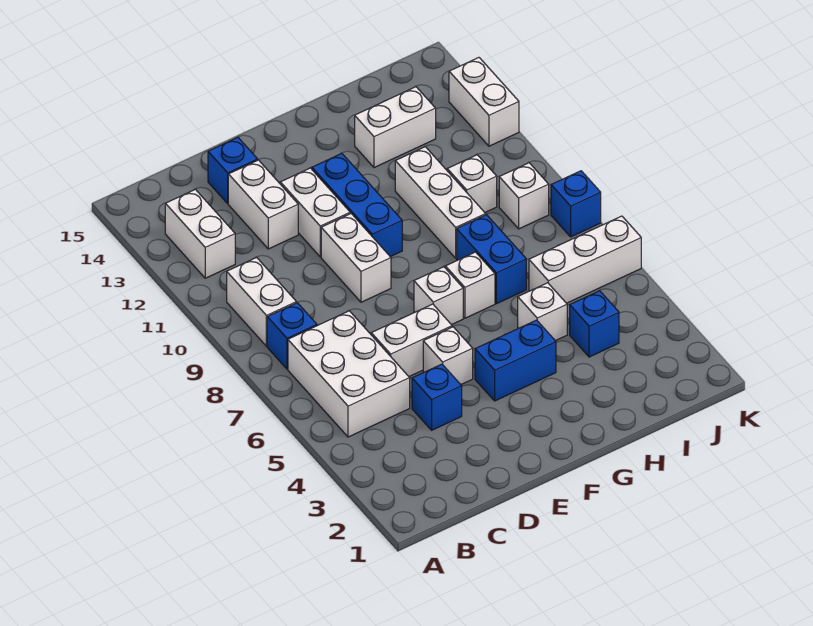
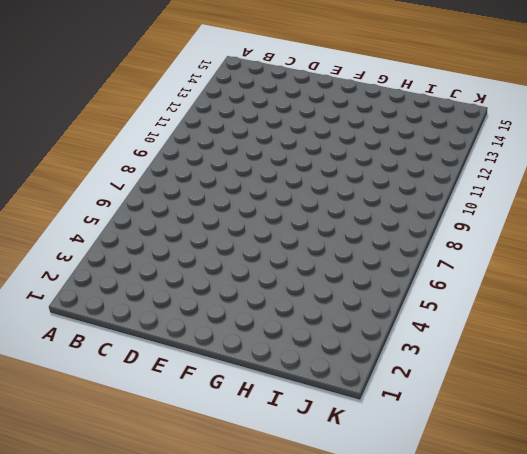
none -> white 2x3 brick [288,311,410,437]
none -> blue 1x1 brick [267,303,317,369]
none -> white 1x2 brick [227,258,296,346]

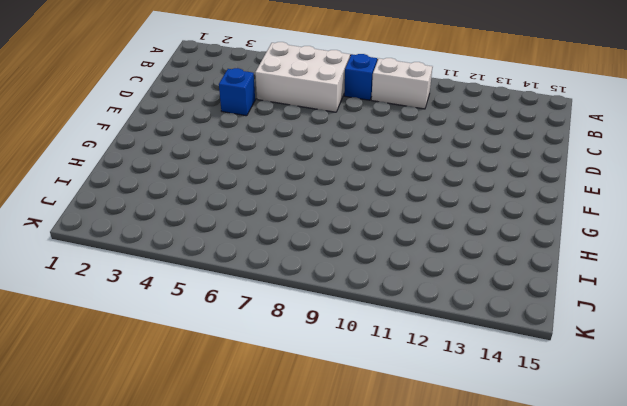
none -> white 1x2 brick [165,189,235,278]
none -> white 1x2 brick [371,304,452,376]
none -> white 1x2 brick [228,160,298,249]

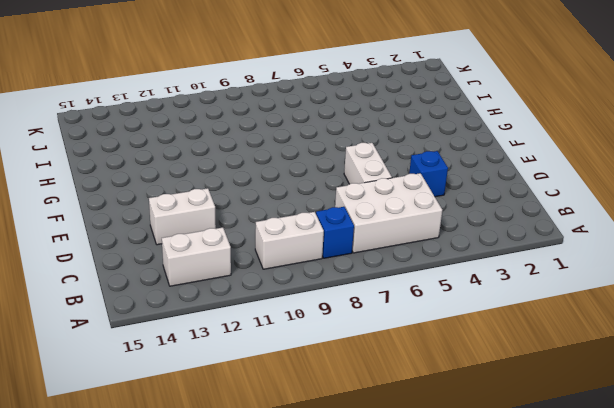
none -> blue 1x1 brick [208,138,258,203]
none -> white 1x1 brick [423,327,473,384]
none -> white 1x2 brick [321,213,391,302]

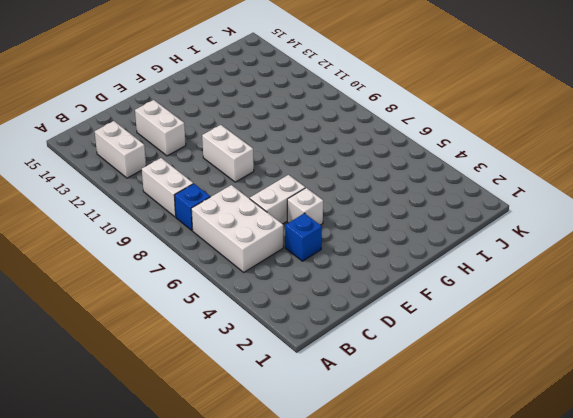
none -> blue 1x1 brick [208,138,258,203]
none -> white 1x2 brick [280,168,350,257]
none -> blue 1x2 brick [475,320,556,401]

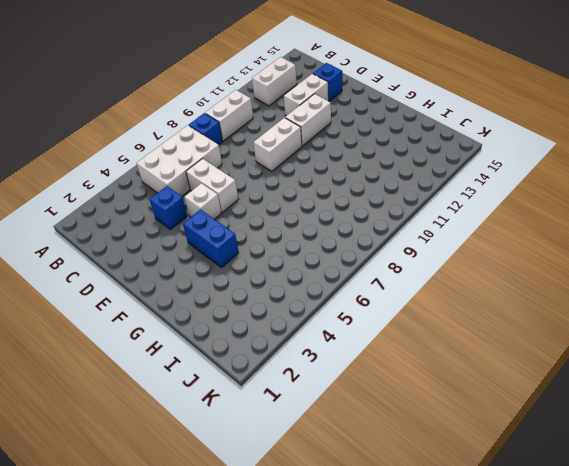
none -> white 1x1 brick [414,267,463,325]
none -> blue 1x3 brick [312,153,402,257]
none -> white 1x1 brick [445,252,495,318]

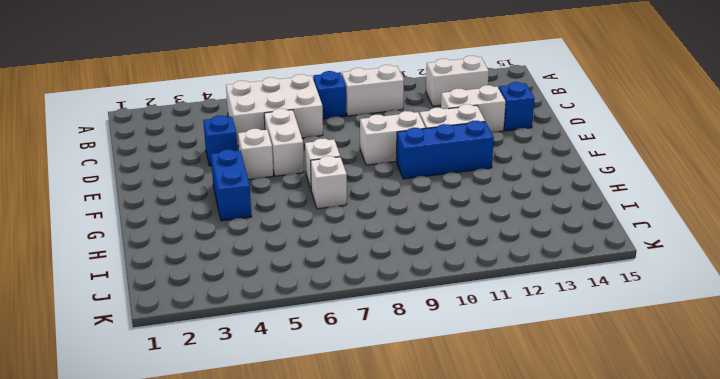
none -> white 1x1 brick [518,283,567,341]
none -> blue 1x2 brick [457,215,526,304]
none -> white 1x3 brick [395,147,486,258]

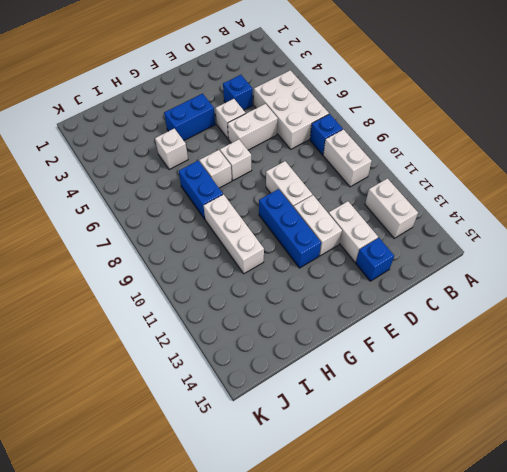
none -> white 1x2 brick [355,87,436,168]
none -> blue 1x1 brick [570,291,619,357]
none -> white 1x3 brick [529,216,641,303]

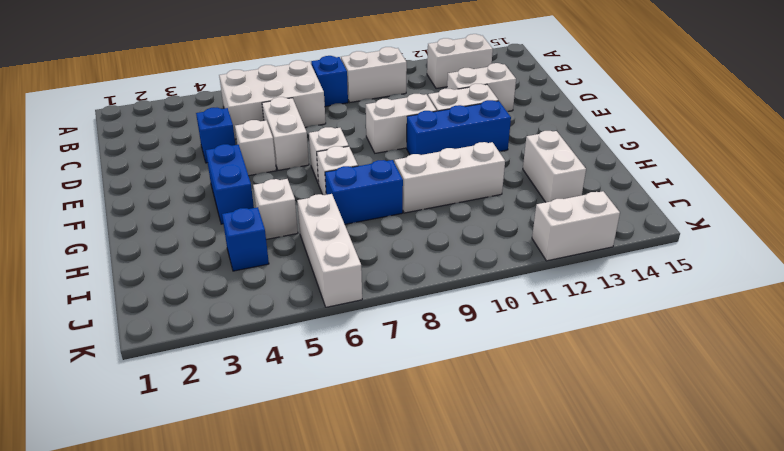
none -> blue 1x1 brick [208,138,258,203]
none -> white 1x1 brick [447,155,497,212]
none -> white 1x1 brick [499,163,549,229]

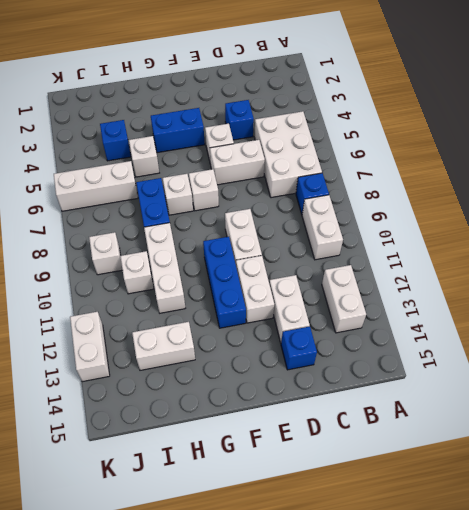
none -> blue 1x1 brick [551,171,601,237]

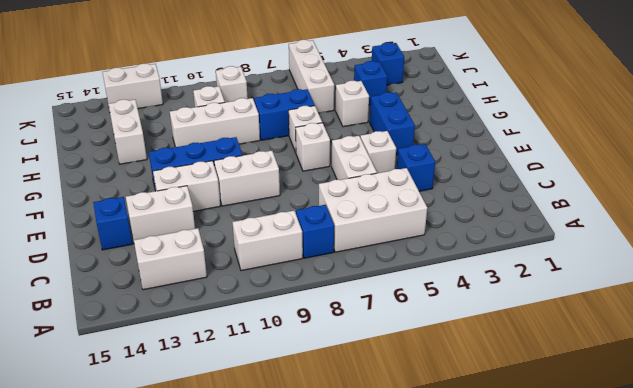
blue 1x1 brick [371,42,404,85] -> blue 1x1 brick moved to [551,171,601,237]

